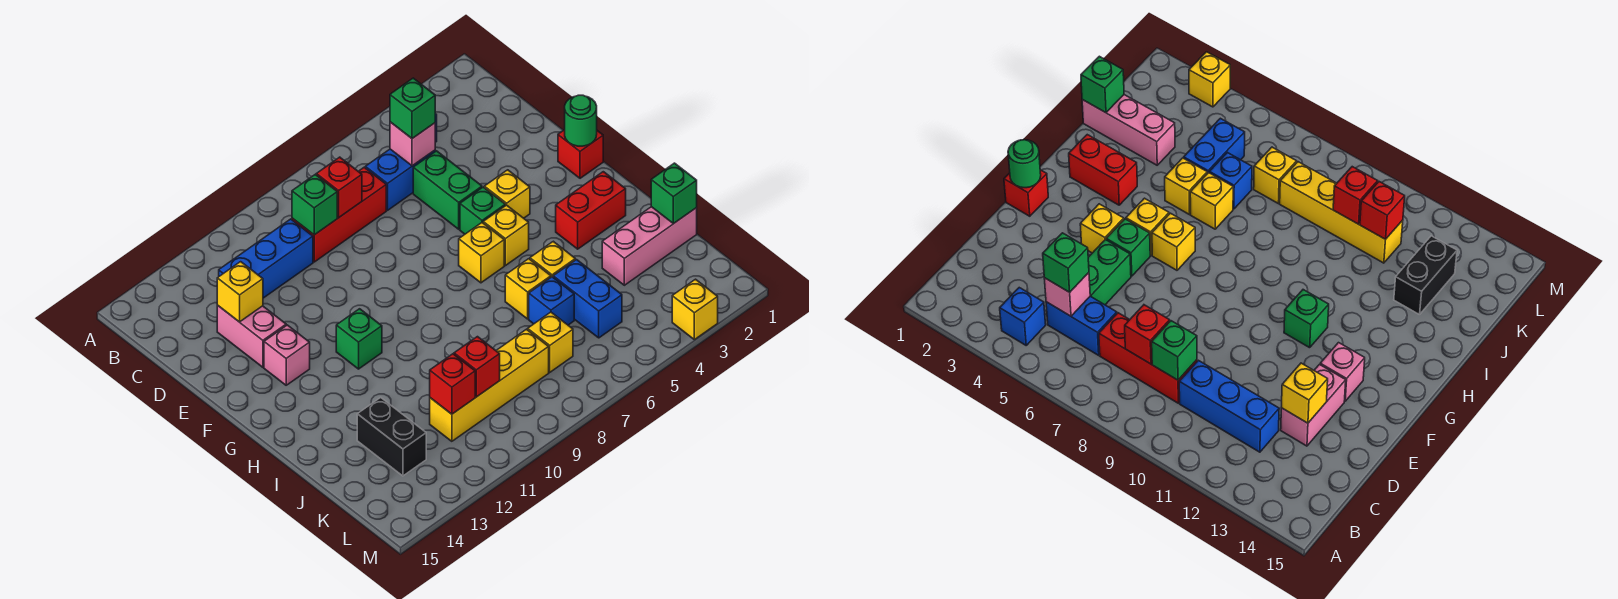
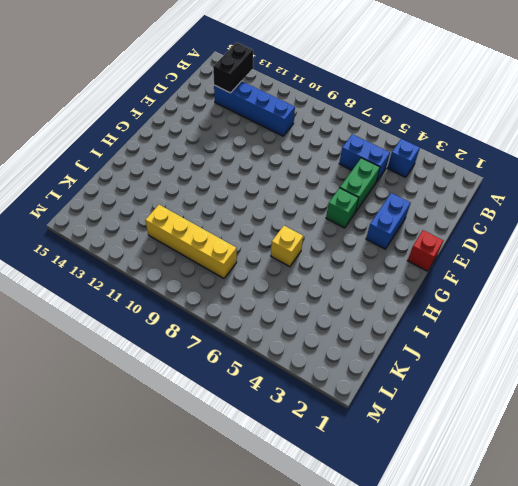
black 1x2 brick [213,42,253,93] -> black 1x2 brick moved to [357,397,426,476]
blue 1x4 brick [214,81,295,136] -> blue 1x3 brick [219,219,313,298]
blue 1x2 brick [366,193,410,249] -> blue 1x2 brick moved to [553,260,622,338]
none -> red 1x3 brick [292,167,386,262]
none -> pink 1x2 brick [217,305,286,367]
none -> yellow 1x1 brick [484,170,530,218]
none -> pink 1x1 brick [264,325,310,385]

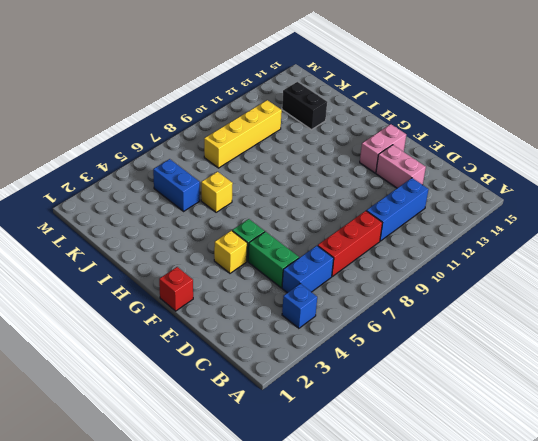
pink 1x2 brick [360,124,406,173] -> pink 1x1 brick [264,325,310,385]
none -> yellow 1x1 brick [483,205,529,266]
none -> yellow 1x1 brick [459,223,504,283]
none -> green 1x1 brick [336,309,382,369]
none -> red 1x2 brick [556,172,626,249]

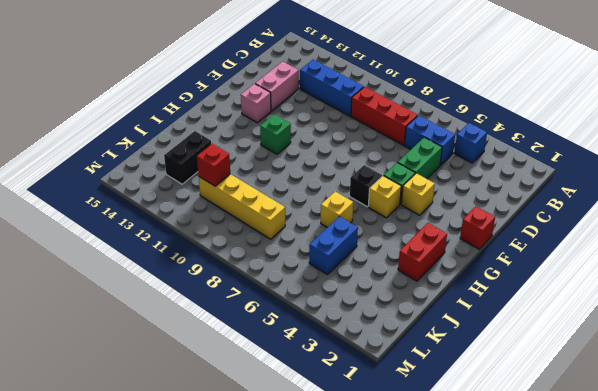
black 1x1 brick [350,165,382,207] -> yellow 1x1 brick [459,223,504,283]
red 1x2 brick [398,223,447,281] -> red 1x2 brick turned to [556,172,626,249]
none -> yellow 1x1 brick [530,241,575,277]
none -> pink 1x3 brick [602,207,697,285]
none -> blue 1x1 brick [529,277,574,325]
none -> yellow 1x1 brick [528,312,573,372]

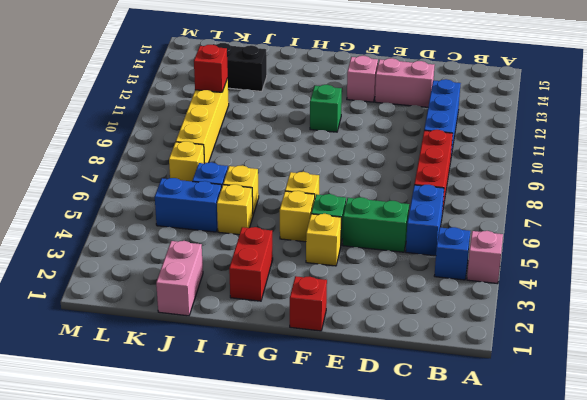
pink 1x1 brick [467,231,503,284] -> pink 1x1 brick moved to [390,122,435,166]
pink 1x2 brick [156,241,203,316] -> pink 1x3 brick [602,207,697,285]
none -> yellow 1x1 brick [672,279,718,340]
none -> red 1x1 brick [316,157,362,217]
none -> green 1x1 brick [292,175,337,235]
none -> yellow 1x1 brick [217,262,263,322]

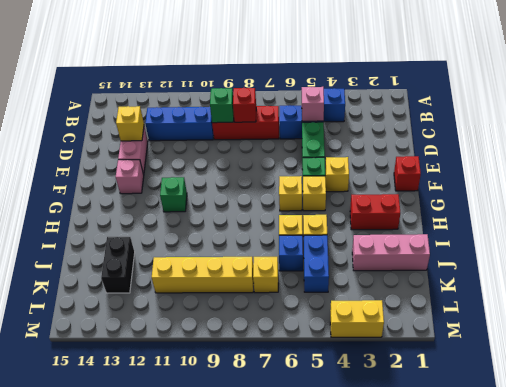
yellow 1x2 brick [330,300,384,337] -> yellow 1x1 brick [672,279,718,340]
none -> green 1x1 round brick [565,95,597,146]
none -> green 1x1 brick [651,163,697,224]
none -> red 1x1 brick [454,337,500,397]
none -> red 1x1 brick [430,354,475,414]

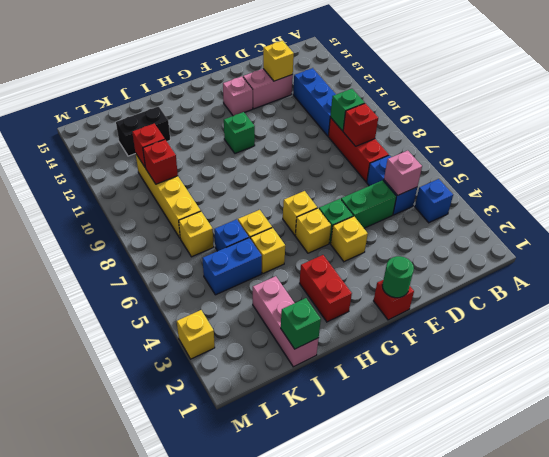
none -> green 1x1 brick [390,78,435,139]

